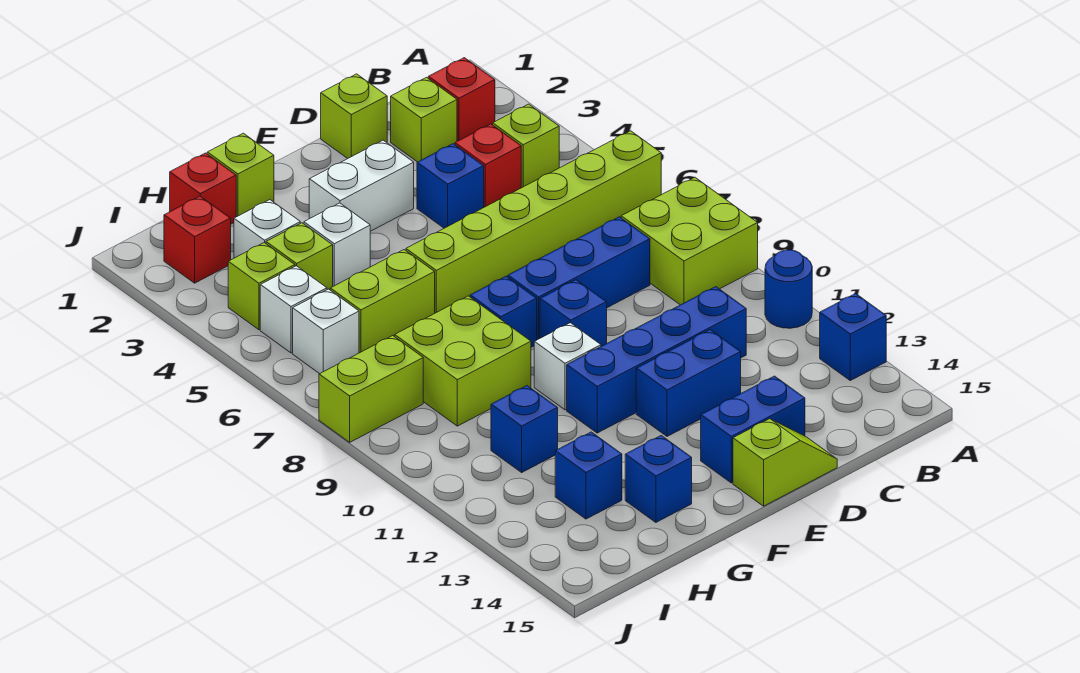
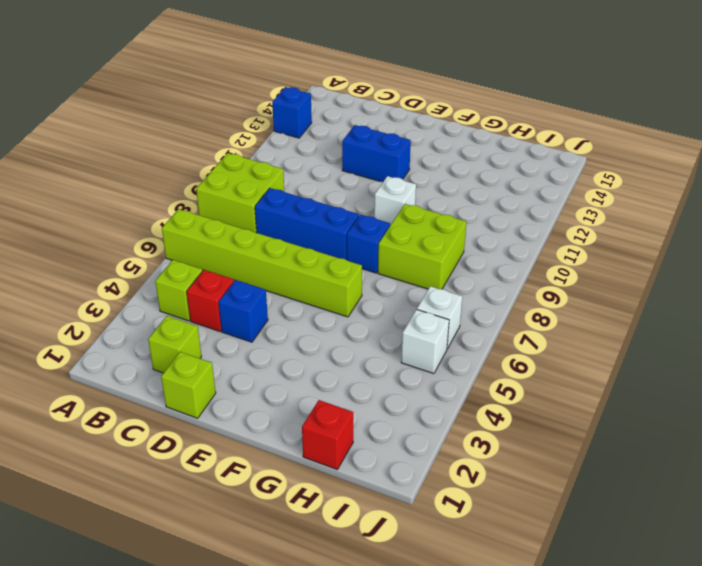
none -> blue 1x1 round brick [765,250,812,328]
none -> red 1x1 brick [428,58,495,141]
none -> blue 1x4 brick [567,287,746,433]
none -> blue 1x2 brick [701,376,805,483]

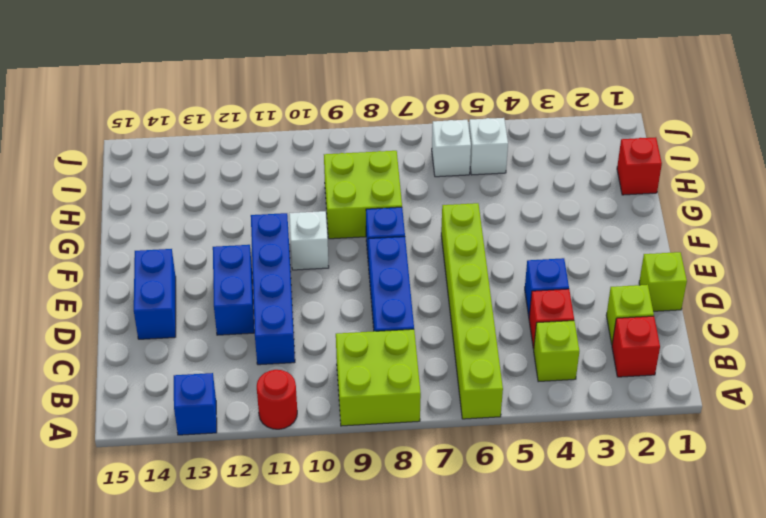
red 1x1 round brick [257,370,297,429] -> blue 1x1 round brick [765,250,812,328]
none -> lime 1x2 slope [733,419,837,506]
none -> white 1x2 brick [309,140,414,231]
none -> blue 1x1 brick [540,280,607,346]
none -> lime 1x1 brick [207,133,274,217]

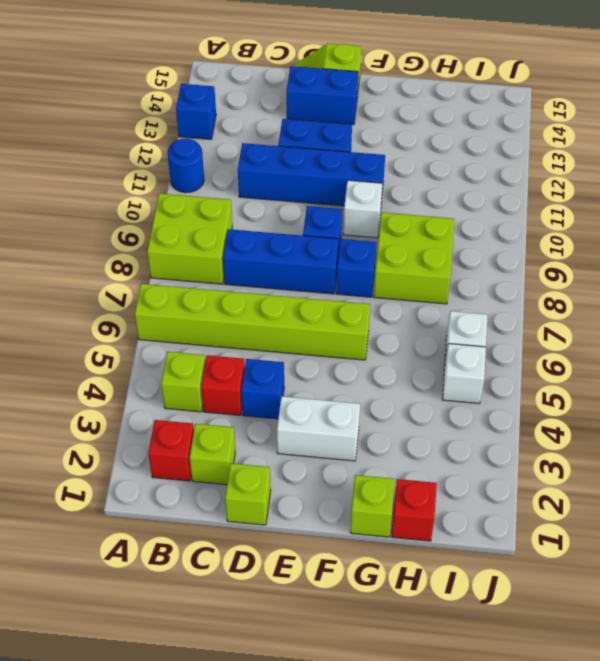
none -> white 1x1 brick [304,203,370,286]
none -> lime 1x2 brick [330,250,435,353]
none -> blue 1x1 brick [625,436,692,522]
none -> white 1x1 brick [234,200,300,258]

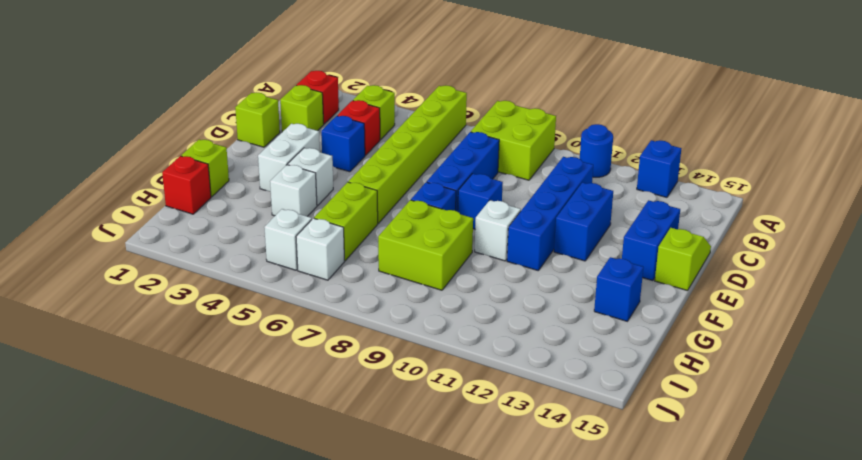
white 1x1 brick [288,148,333,206] -> white 1x1 brick moved to [234,200,300,258]
none -> lime 1x1 brick [266,223,333,290]
none -> blue 1x1 brick [491,386,558,472]
none -> blue 1x1 brick [555,432,622,519]
none -> red 1x1 brick [164,196,231,283]

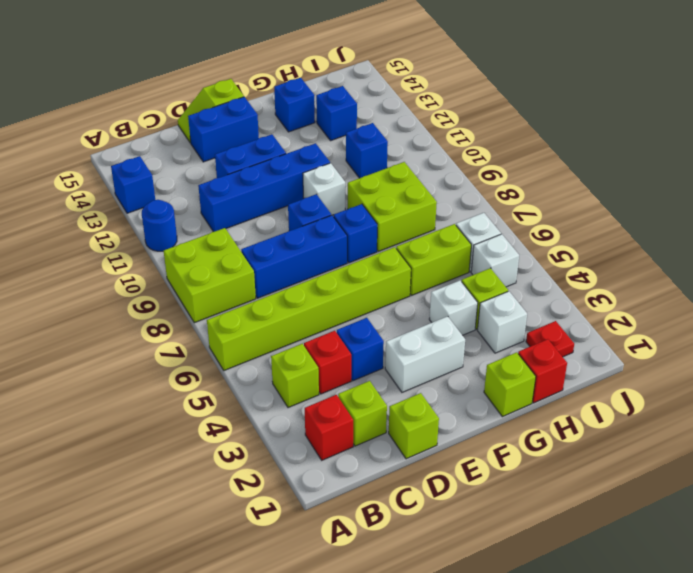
red 1x1 plate [526,321,574,357] -> red 1x1 brick [164,196,231,283]
none -> lime 1x1 brick [228,243,295,330]
none -> lime 1x2 brick [319,336,423,442]

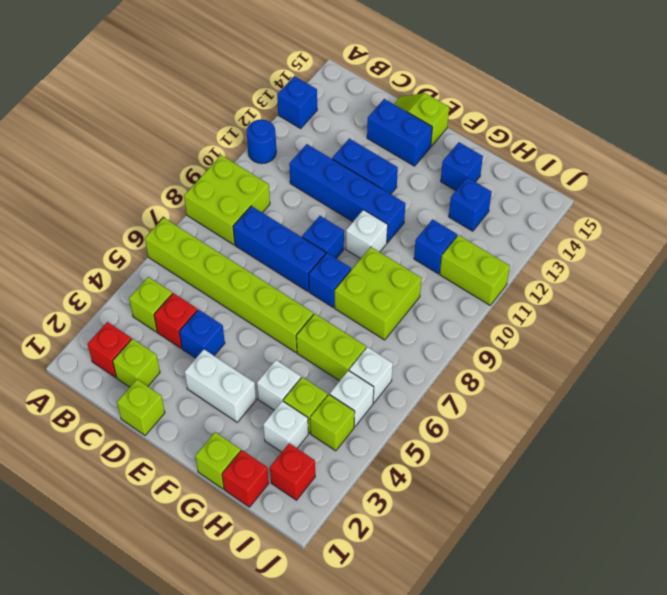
lime 1x2 brick [440,235,510,305] -> lime 1x2 brick moved to [319,336,423,442]

